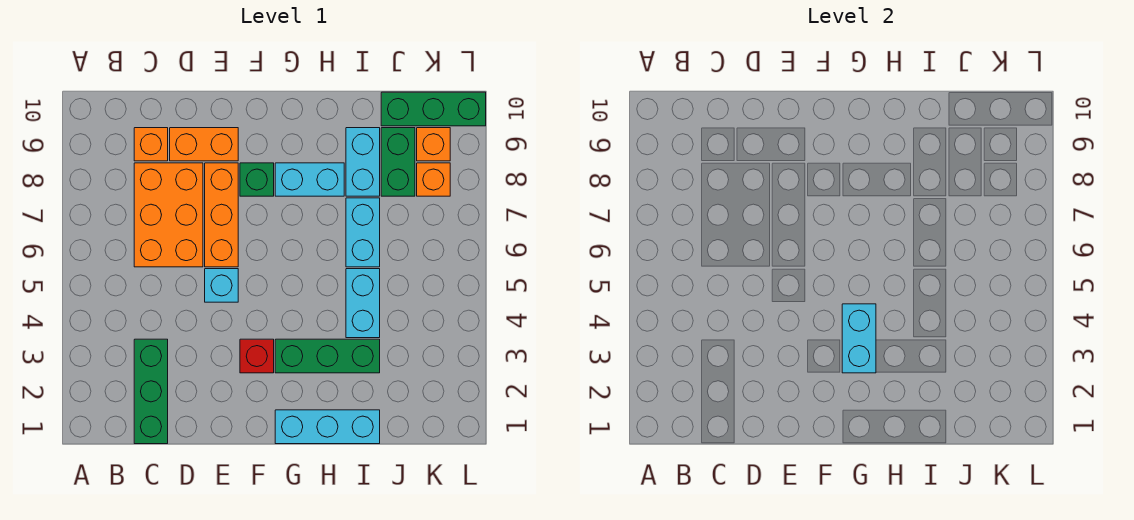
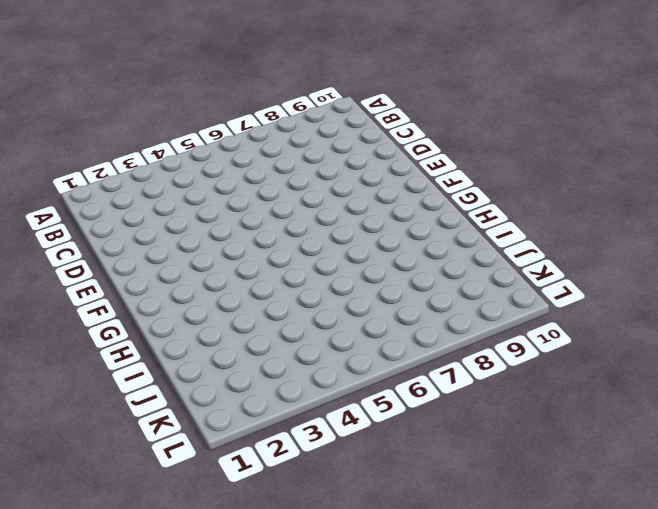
none -> green 1x3 brick [134,339,168,444]
none -> orange 2x3 brick [134,163,203,267]
none -> orange 1x1 brick [134,128,168,161]

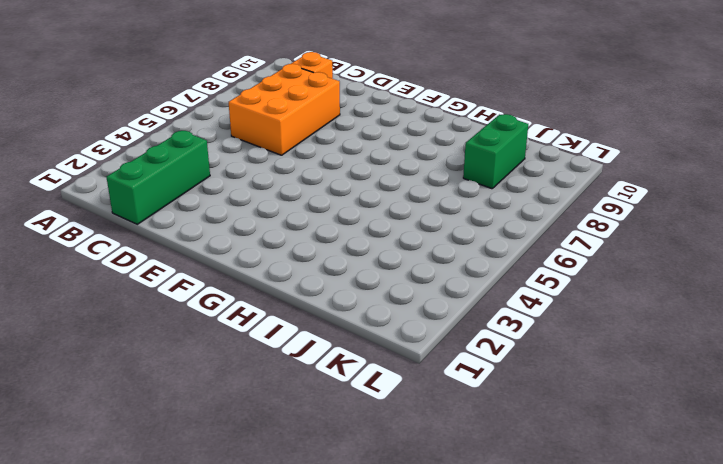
none -> orange 1x2 brick [170,128,238,161]
none -> cyan 1x1 brick [205,269,238,302]
none -> orange 1x3 brick [205,163,238,267]

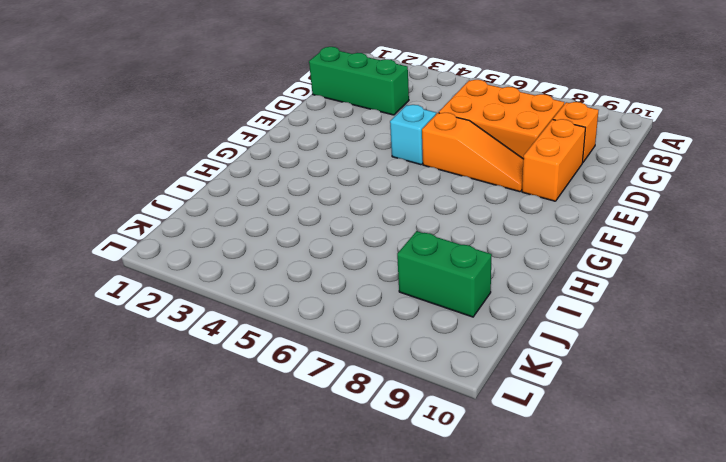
orange 1x3 slope [422,113,524,192] -> orange 1x3 brick [205,163,238,267]
none -> red 1x1 brick [240,339,274,373]
none -> green 1x1 brick [240,163,274,196]
none -> cyan 1x3 brick [275,410,380,444]

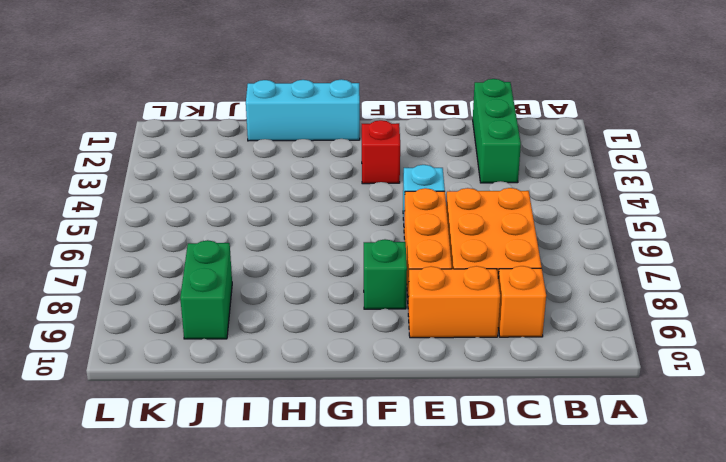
none -> green 1x3 brick [275,339,380,373]
none -> cyan 1x2 brick [275,163,344,196]
none -> cyan 1x2 brick [346,269,380,338]

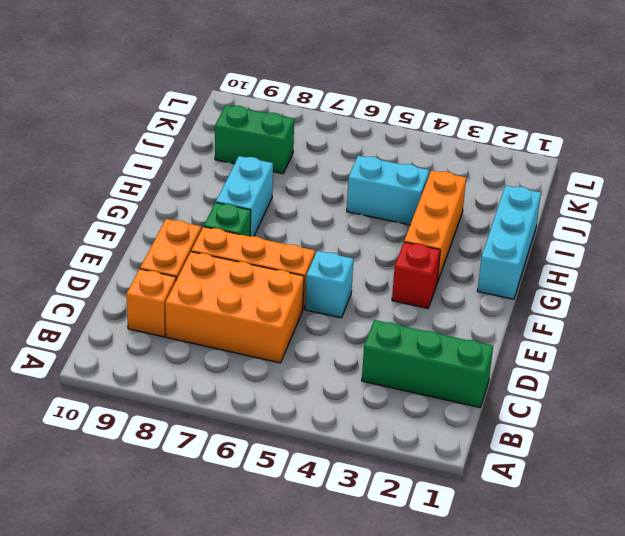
orange 1x3 brick [404,170,466,282] -> green 1x3 brick [275,339,380,373]
none -> cyan 1x2 brick [346,198,380,267]
none -> cyan 1x2 brick [346,128,380,196]
none -> green 1x3 brick [381,92,486,126]

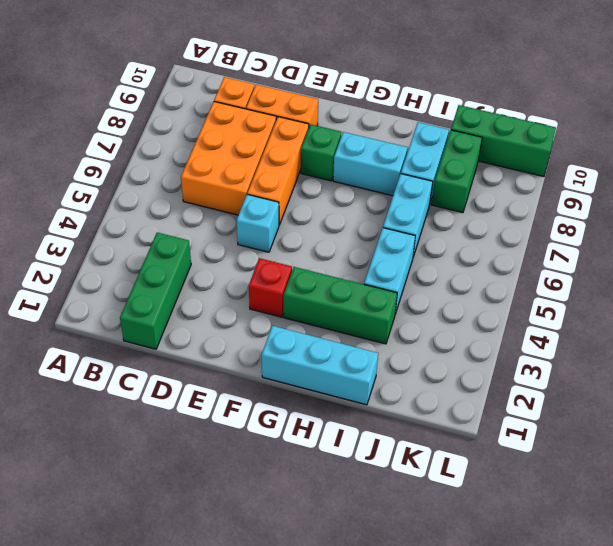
none -> orange 1x1 brick [417,163,450,196]
none -> orange 1x1 brick [417,128,450,161]
none -> cyan 1x2 brick [842,304,876,373]

